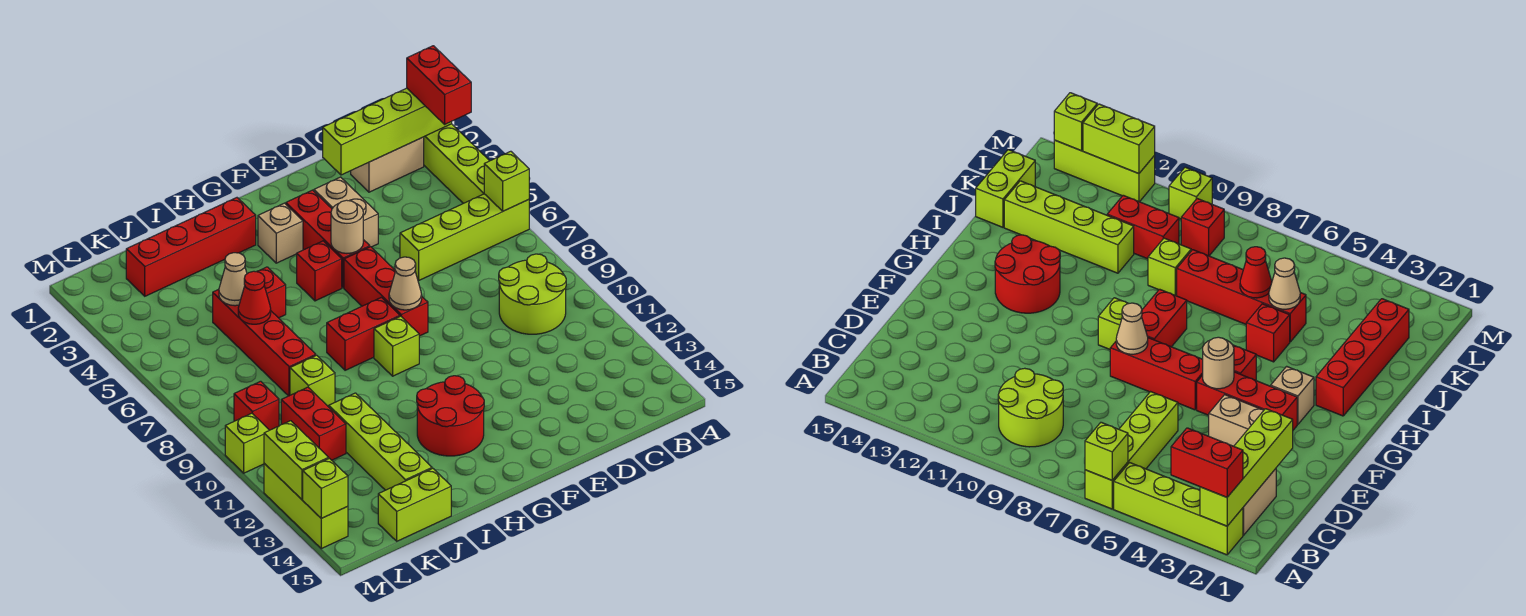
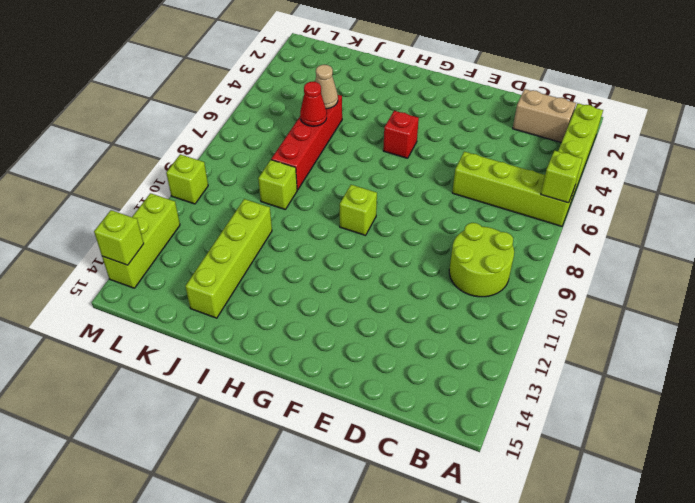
none -> tan 1x2 brick [314,177,378,247]
none -> red 1x3 brick [286,190,370,288]
none -> red 1x3 brick [344,247,428,336]
none -> tan 1x1 brick [258,203,303,263]

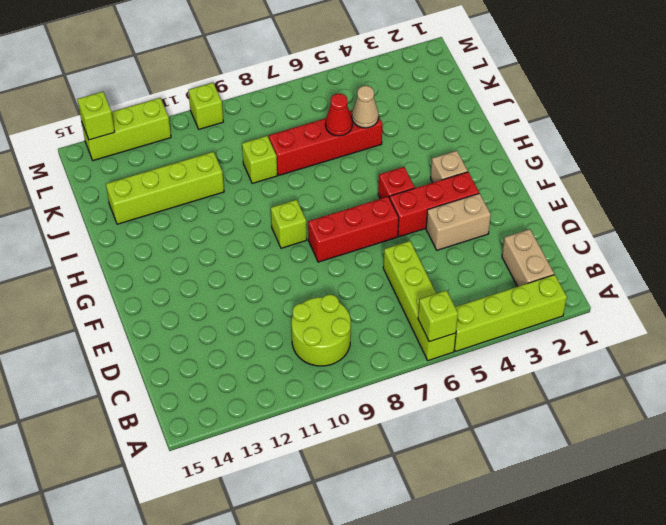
none -> red 1x2 brick [327,297,400,370]
none -> red 2x2 round brick [417,376,484,456]
none -> red 1x4 brick [126,198,256,296]
none -> red 1x1 brick [257,267,286,318]

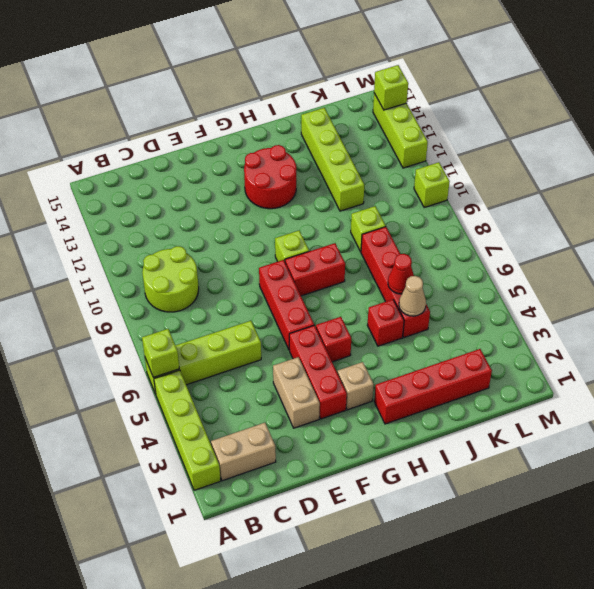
none -> lime 1x2 brick [378,468,451,541]
none -> red 1x2 brick [281,387,346,460]
none -> red 1x1 brick [234,381,279,430]
none -> lime 1x4 brick [323,88,452,175]

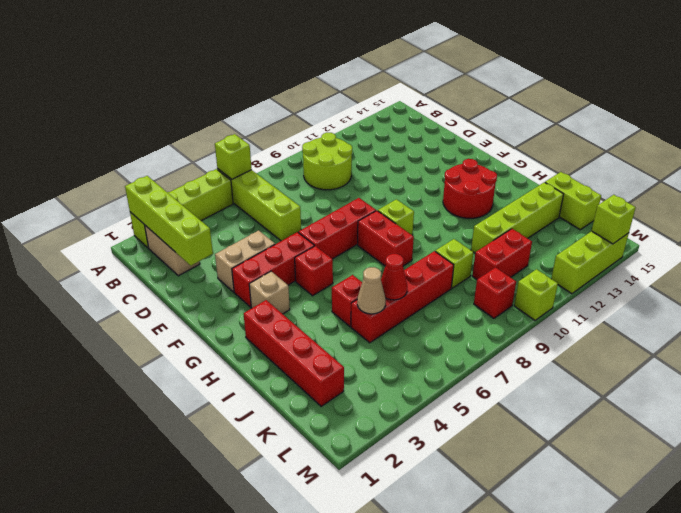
none -> tan 1x1 round brick [331,200,363,253]
none -> tan 1x1 cone [389,257,422,310]
none -> lime 1x2 brick [264,421,329,499]
none -> red 1x2 brick [407,46,471,124]

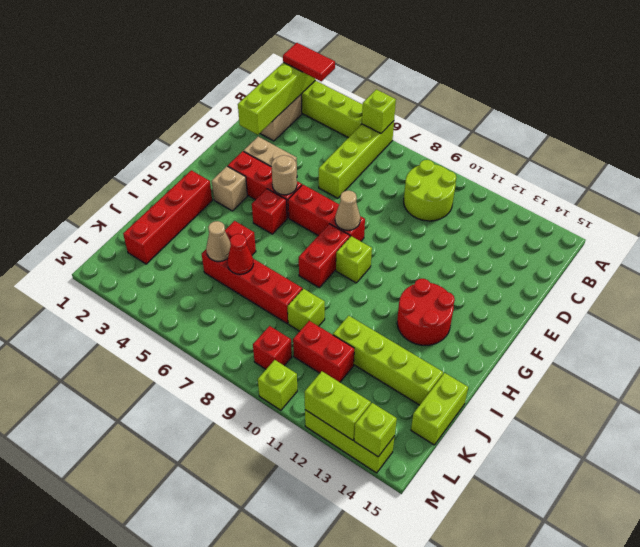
red 1x2 tile [283,43,335,81] -> red 1x2 brick [407,46,471,124]

